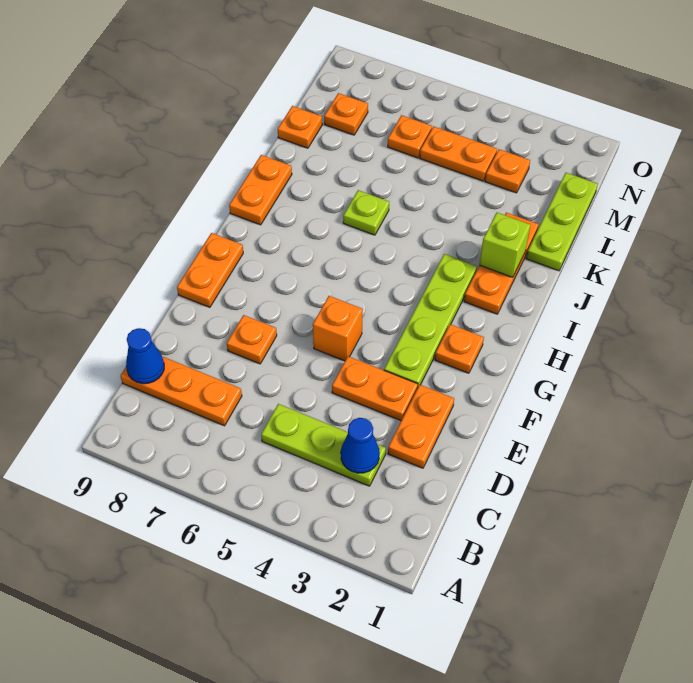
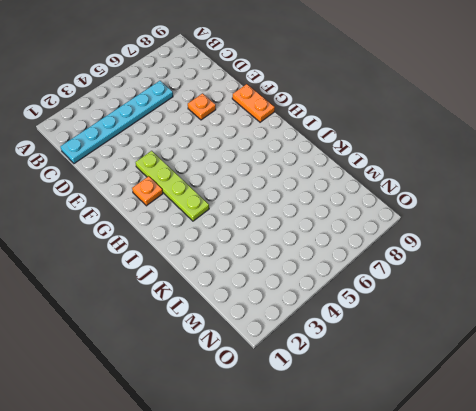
cyan 1x6 plate [60,81,173,164] -> lime 1x3 plate [261,404,386,486]
none -> orange 1x3 plate [120,356,242,426]
none -> orange 1x2 plate [388,385,454,468]
none -> orange 1x2 plate [332,356,418,421]

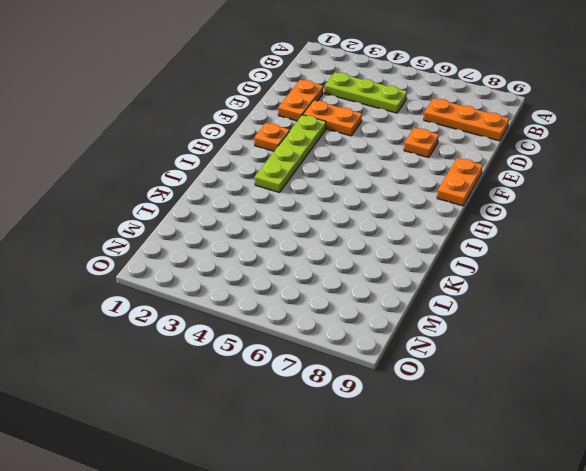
none -> orange 1x1 brick [313,296,363,361]
none -> orange 1x3 plate [464,213,539,314]
none -> orange 1x2 plate [229,155,292,225]

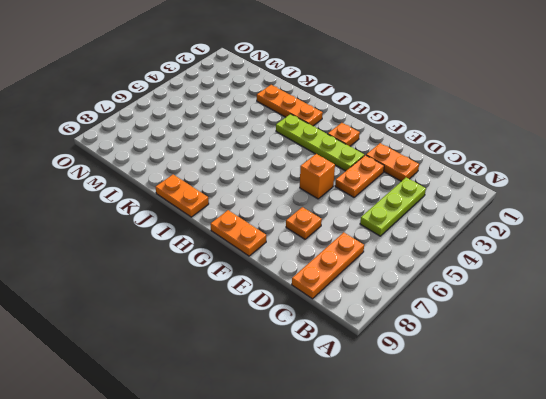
none -> lime 1x1 plate [343,190,389,235]
none -> lime 1x3 plate [526,173,598,271]
none -> orange 1x1 plate [278,106,322,148]

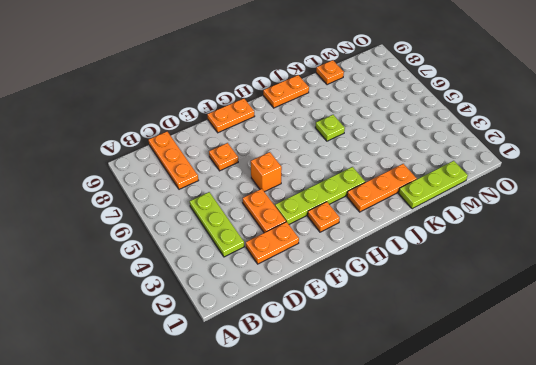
none -> orange 1x1 plate [485,149,530,193]
none -> orange 1x2 plate [420,127,497,181]
none -> orange 1x1 plate [388,115,432,158]

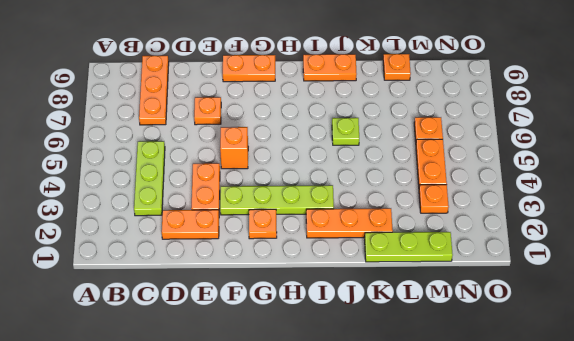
none -> orange 1x1 plate [324,93,368,135]
none -> blue 1x1 cone [341,418,380,473]
none -> blue 1x1 cone [126,328,164,384]

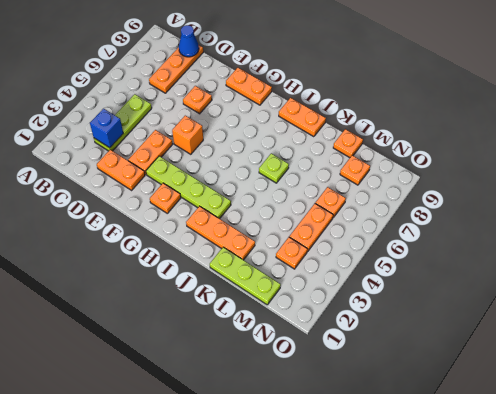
blue 1x1 brick [90,109,123,148] -> blue 1x1 cone [341,418,380,473]
none -> lime 1x1 brick [480,213,530,277]

